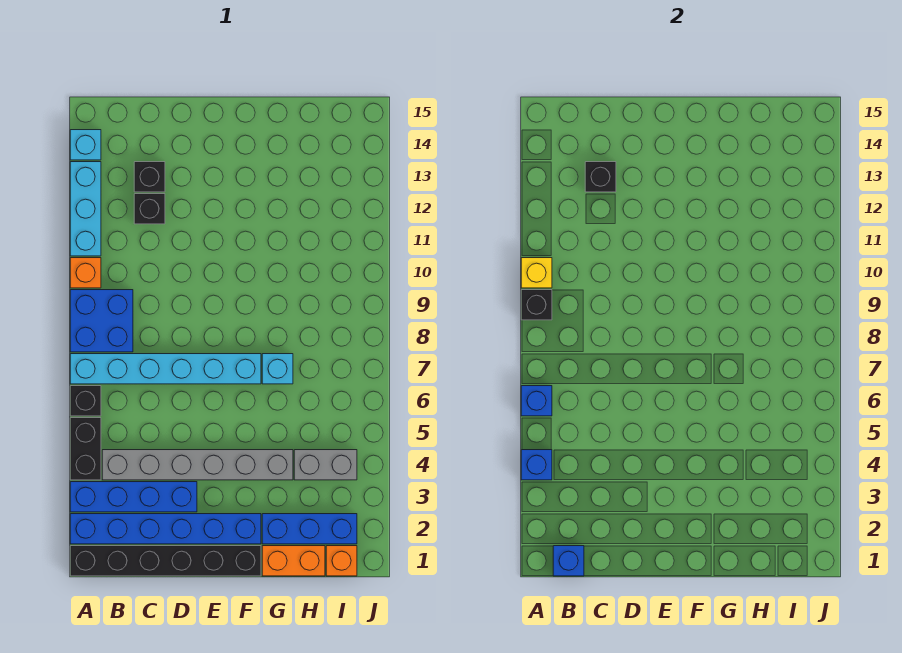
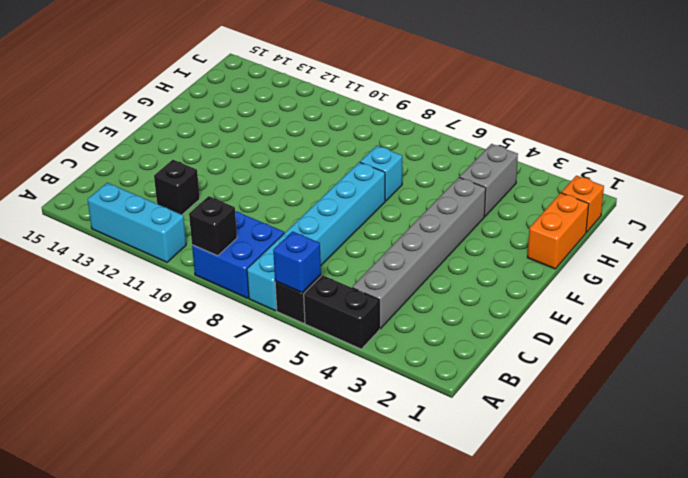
none -> black 1x6 brick [70,546,261,576]
none -> blue 1x6 brick [70,514,261,544]
none -> blue 1x4 brick [70,482,197,512]

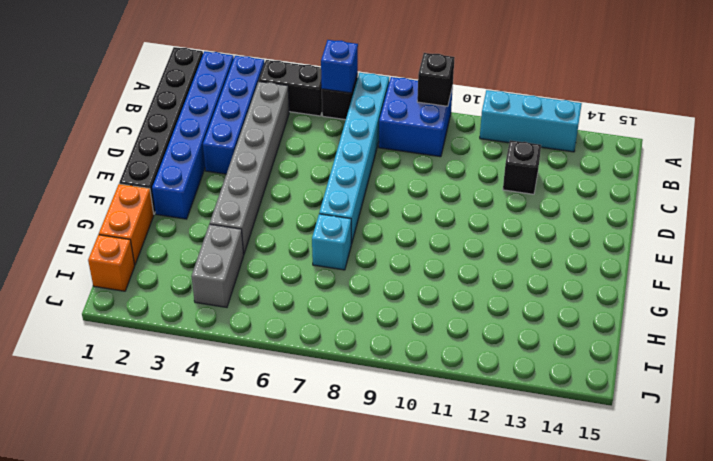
none -> orange 1x1 brick [70,258,101,288]
none -> cyan 1x1 brick [70,130,101,160]
none -> black 1x1 brick [134,162,165,192]

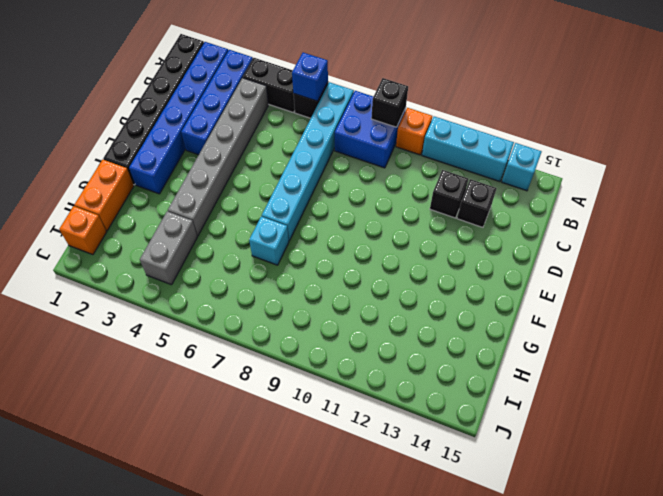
none -> blue 1x3 brick [262,514,357,544]
none -> blue 1x1 brick [521,450,552,480]
none -> yellow 1x1 brick [521,258,552,288]

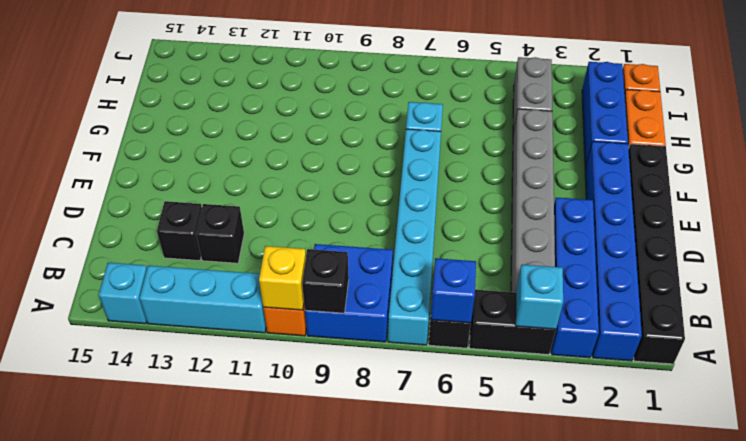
cyan 1x1 brick [516,265,563,329] -> blue 1x1 brick [521,450,552,480]
none -> blue 1x1 brick [553,546,584,576]
none -> black 1x1 brick [585,162,616,192]

